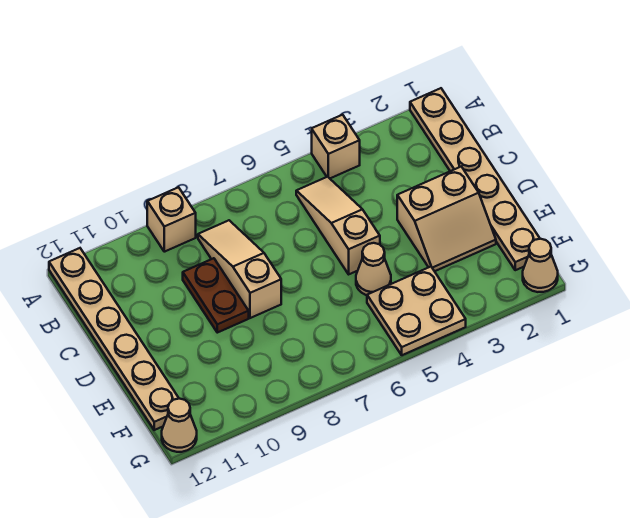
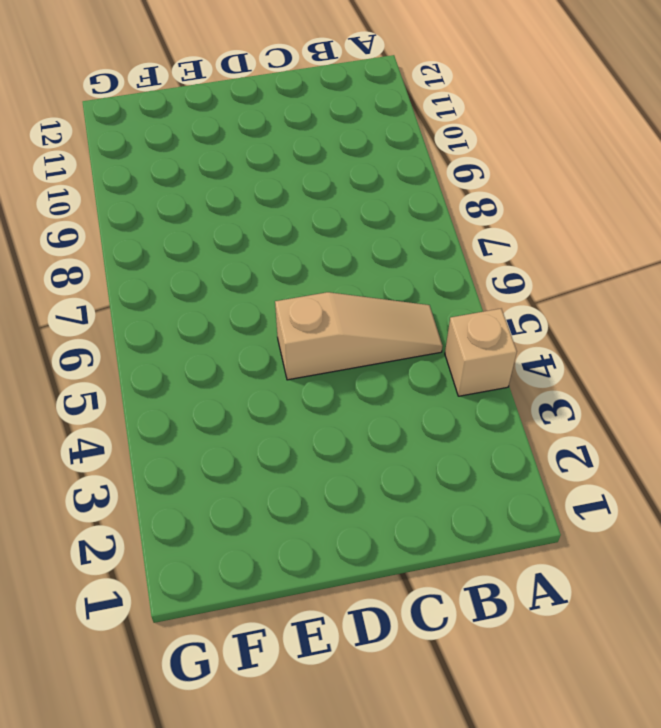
none -> tan 1x6 plate [410,88,540,270]
none -> tan 1x1 brick [147,187,196,252]
none -> tan 1x6 plate [49,248,179,430]

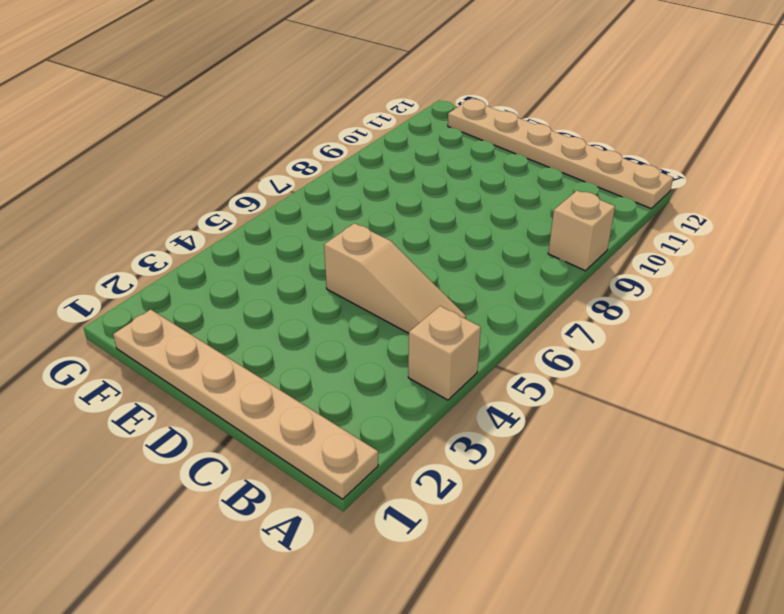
none -> tan 1x3 slope [198,220,281,318]
none -> brown 1x2 plate [183,258,249,333]
none -> tan 2x2 slope [397,167,496,271]

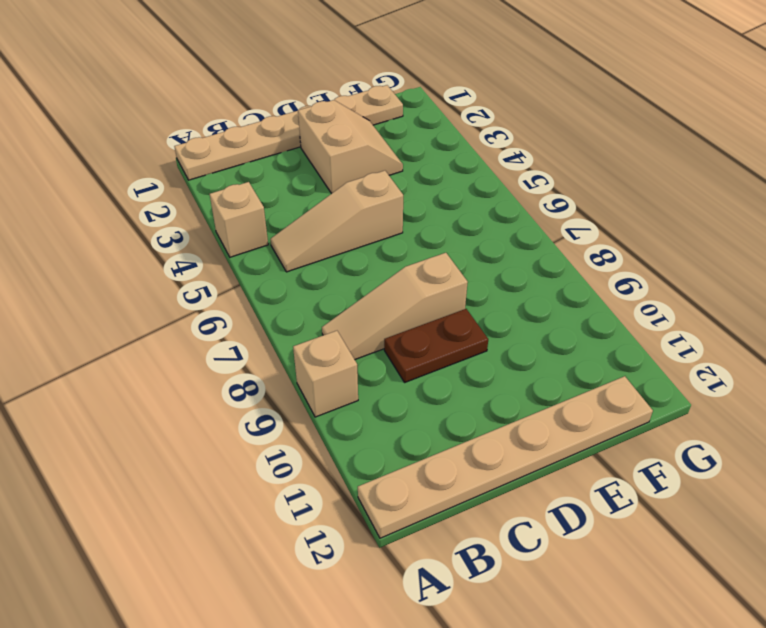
none -> tan 1x1 cone [356,243,391,295]
none -> tan 2x2 plate [367,267,466,355]
none -> tan 1x1 cone [523,239,558,292]

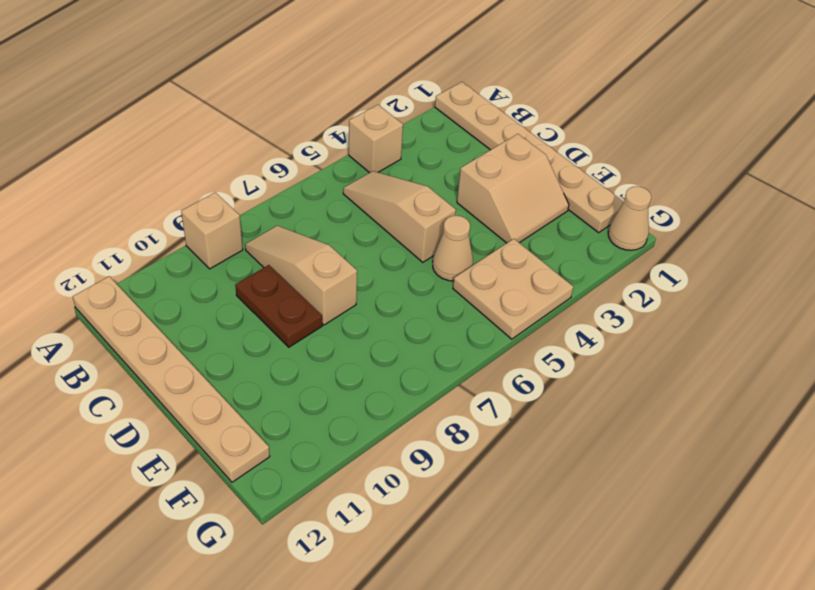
none -> tan 1x1 cone [162,399,197,452]

